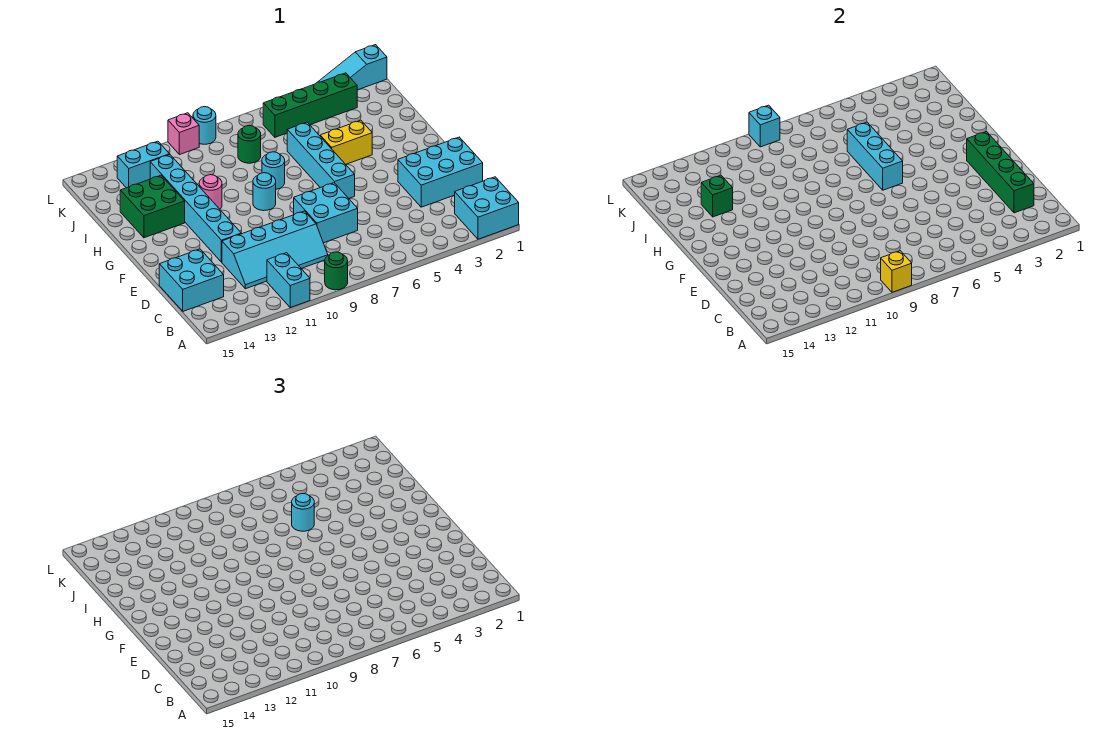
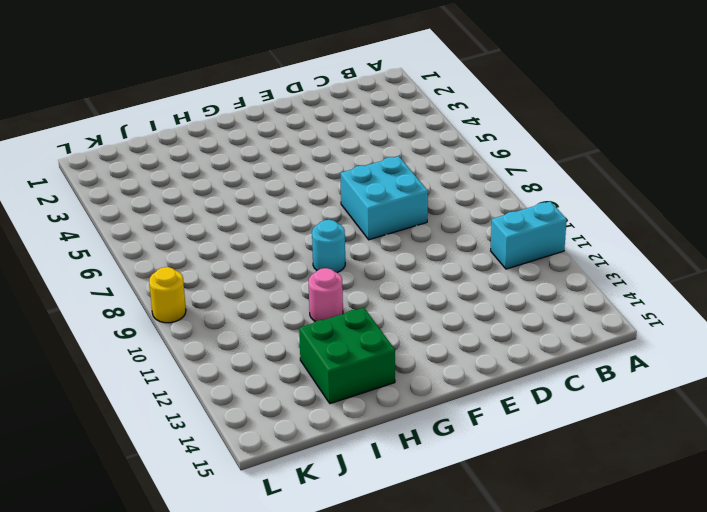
yellow 1x1 round brick [149,267,186,323] -> cyan 1x1 round brick [193,107,216,144]
none -> cyan 2x2 brick [454,177,519,239]
none -> green 1x1 round brick [325,252,348,290]
none -> cyan 2x4 slope [222,211,328,289]

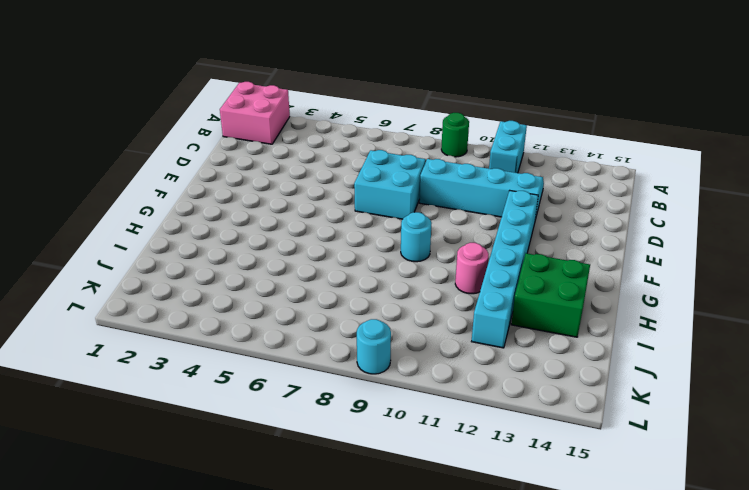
pink 2x2 brick [220,82,290,144] -> cyan 2x2 brick [454,177,519,239]
none -> cyan 2x2 brick [159,249,224,311]
none -> cyan 2x3 brick [398,137,483,207]
none -> cyan 1x4 brick [287,122,355,198]

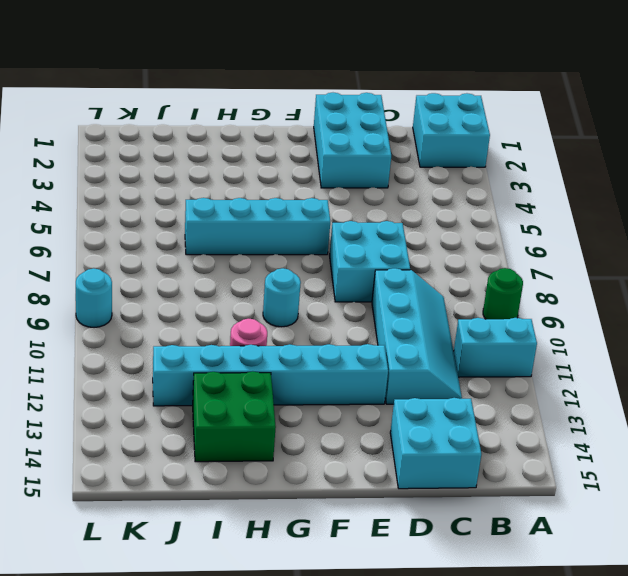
none -> yellow 1x2 brick [320,120,372,164]
none -> cyan 1x1 round brick [262,152,285,189]
none -> green 1x1 round brick [238,125,261,163]

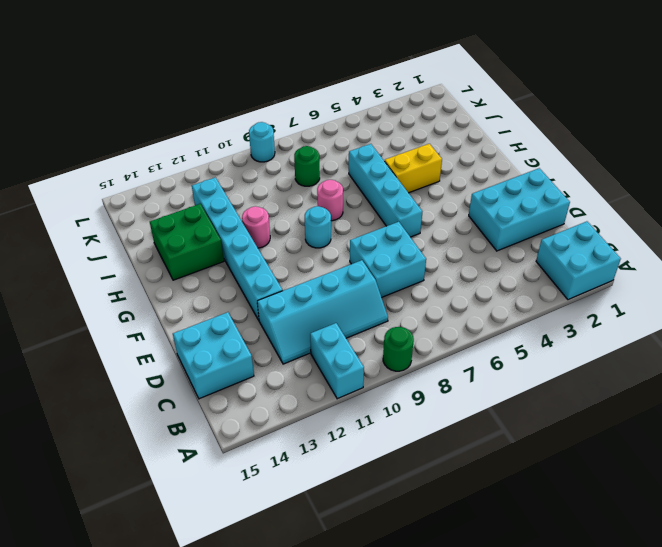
pink 1x1 round brick [317,180,343,221] -> cyan 1x1 round brick [262,152,285,189]
none -> green 1x4 brick [263,73,357,137]
none -> cyan 1x2 brick [117,141,170,188]
none -> cyan 1x3 slope [318,45,387,90]

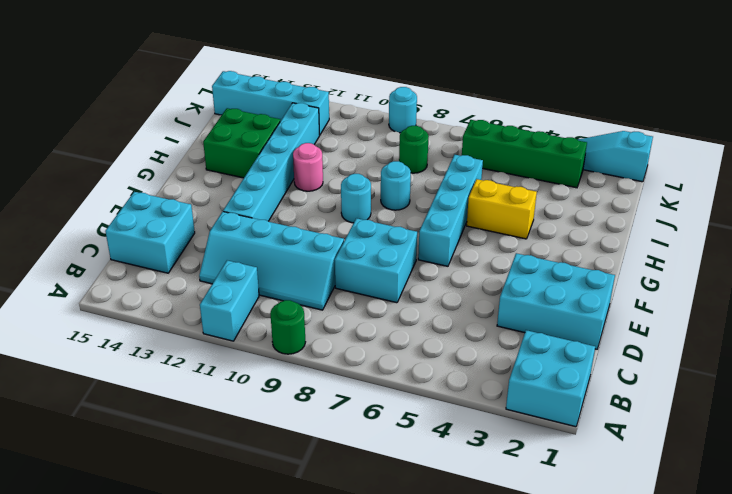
cyan 1x4 brick [212,71,329,135] -> cyan 1x2 brick [117,141,170,188]
none -> pink 1x1 brick [168,113,199,155]
none -> yellow 1x1 brick [881,251,912,292]
none -> green 1x4 brick [967,132,1034,213]

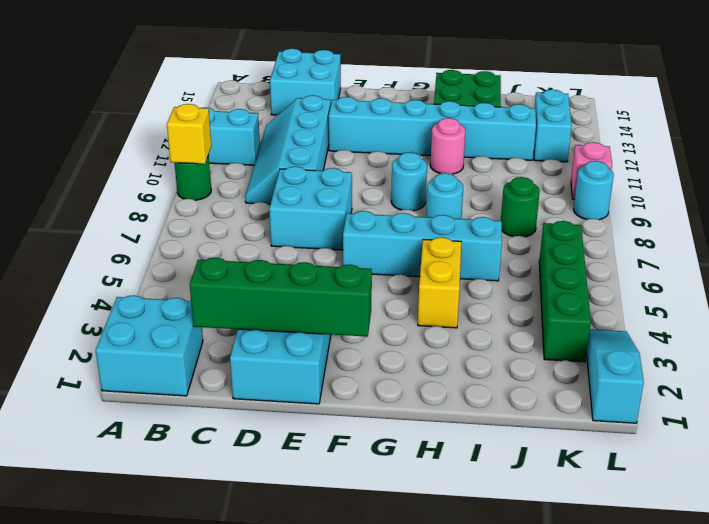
none -> cyan 1x3 brick [847,122,903,190]
none -> green 1x1 brick [701,175,733,217]
none -> cyan 1x1 brick [749,105,780,147]

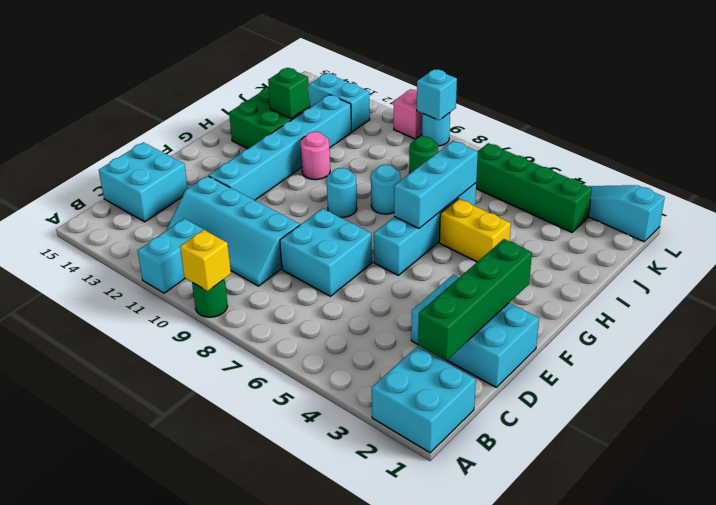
none -> cyan 1x1 round brick [292,494,314,531]

